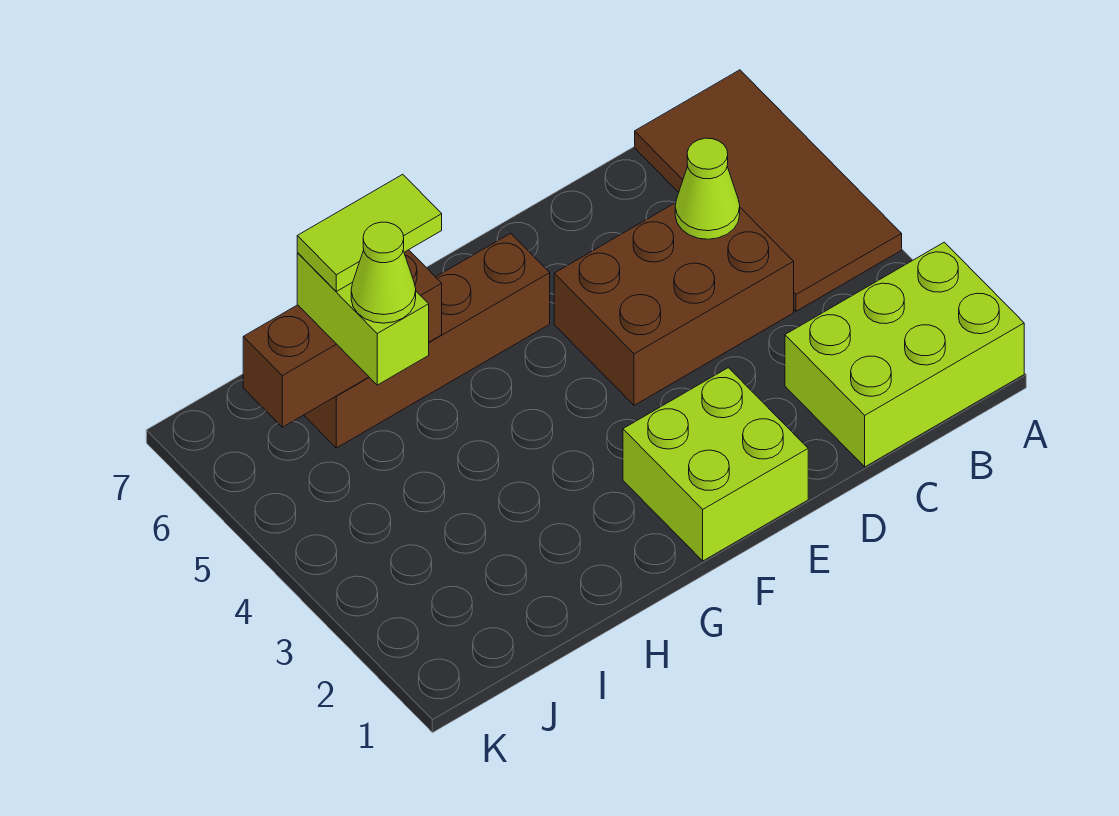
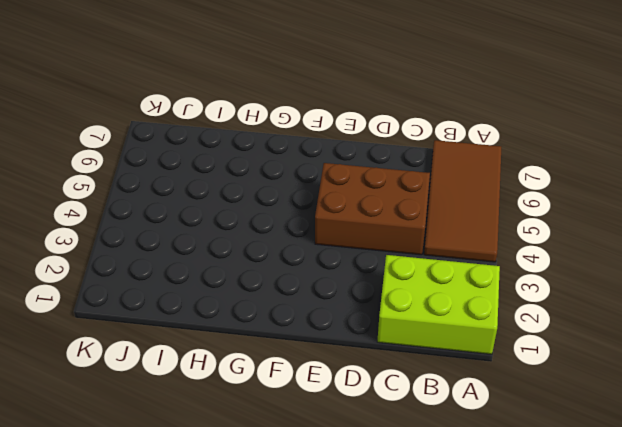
none -> lime 2x2 brick [623,368,808,561]
none -> brown 1x4 brick [304,233,550,448]

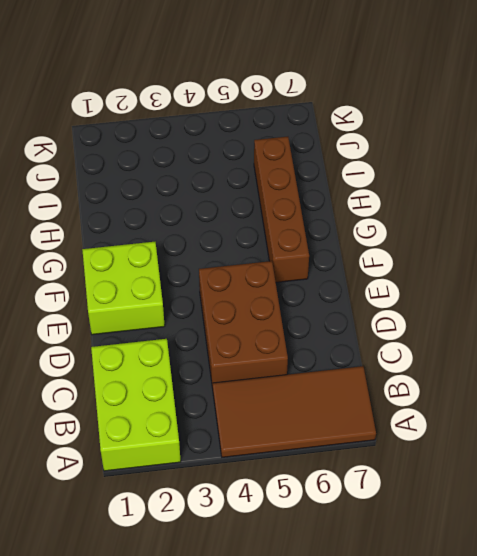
none -> lime 1x1 cone [675,138,740,239]
none -> brown 1x3 brick [243,250,442,427]

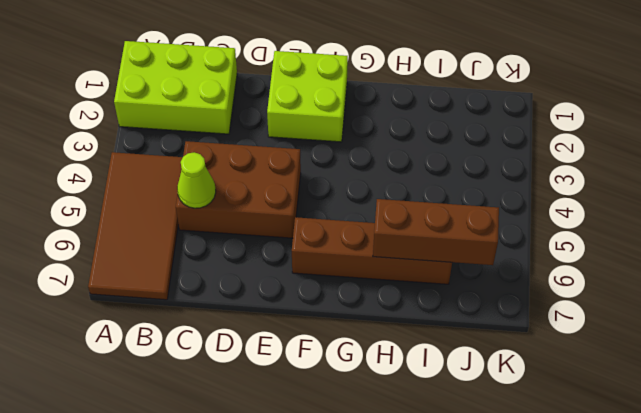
none -> lime 1x2 brick [297,253,429,385]
none -> lime 1x2 tile [297,174,442,291]

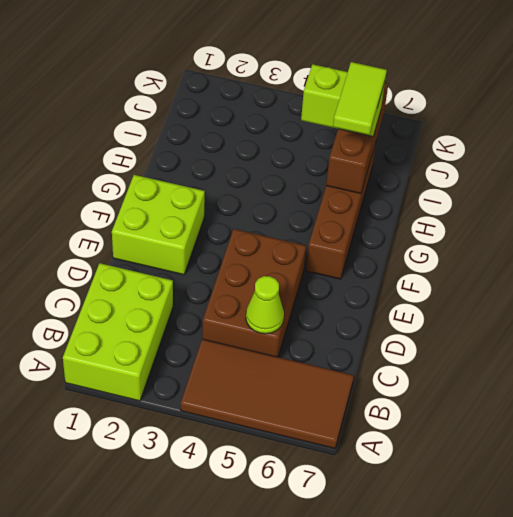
none -> lime 1x1 cone [351,222,416,323]

